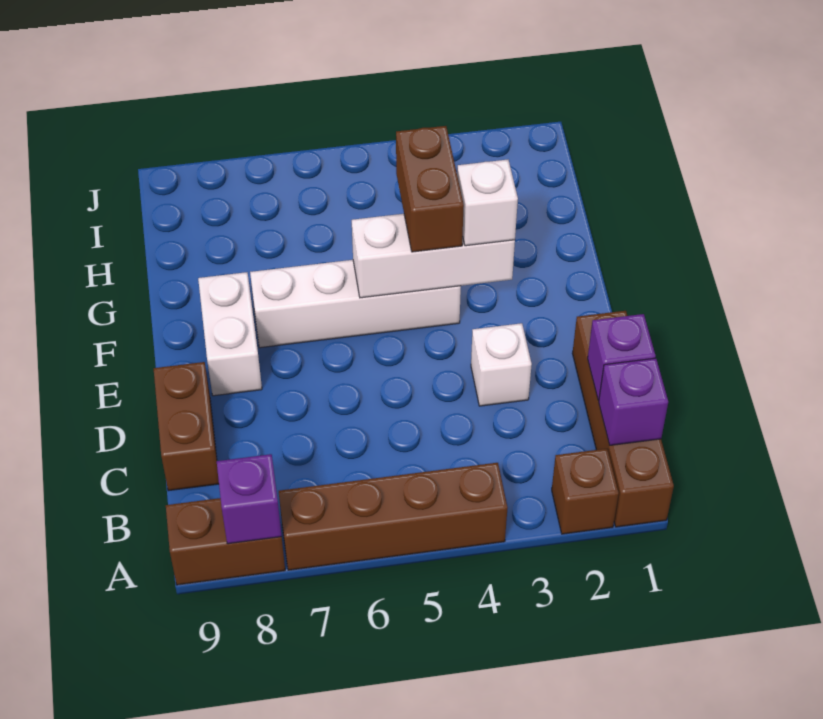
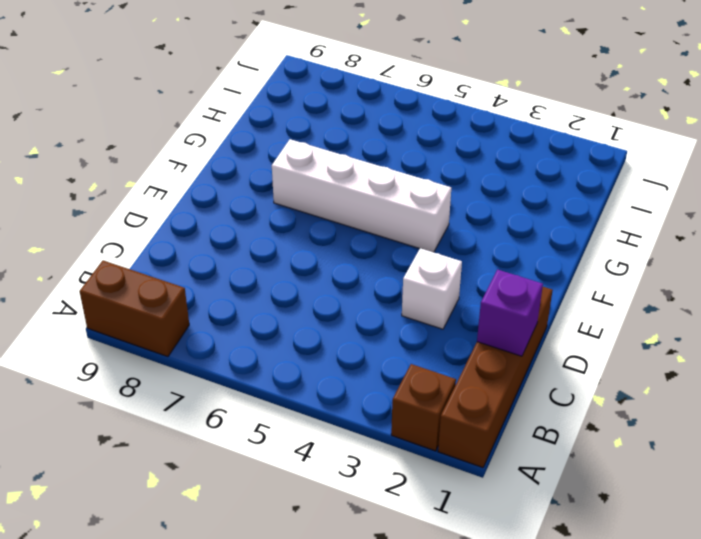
none -> brown 1x4 brick [279,463,507,570]
none -> brown 1x2 brick [154,362,219,491]
none -> white 1x2 brick [198,272,262,396]

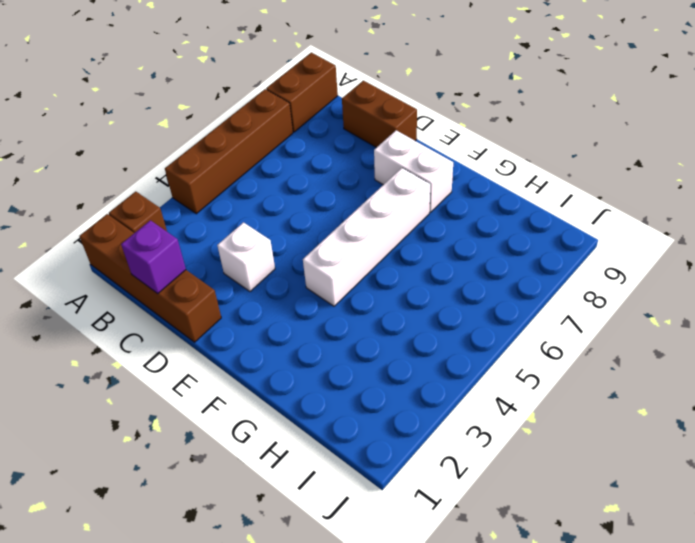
none -> purple 1x1 brick [217,454,282,544]
none -> purple 1x1 brick [599,358,668,445]
none -> white 1x3 brick [352,214,515,298]

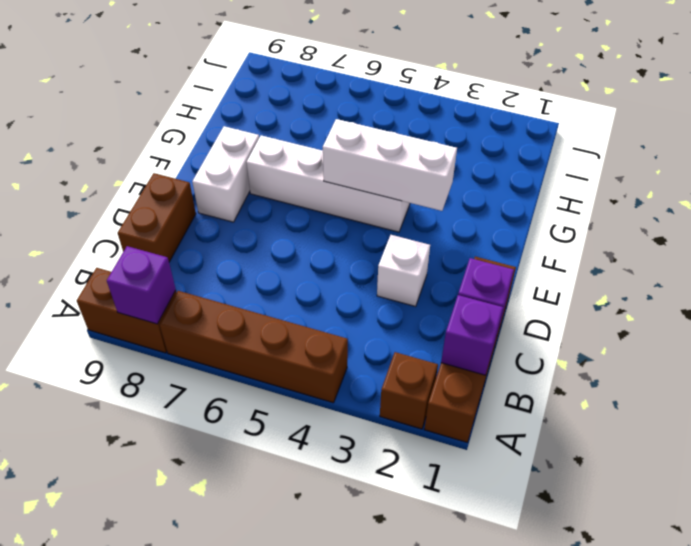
none -> white 1x1 brick [457,160,518,246]
none -> brown 1x2 brick [396,126,464,252]

